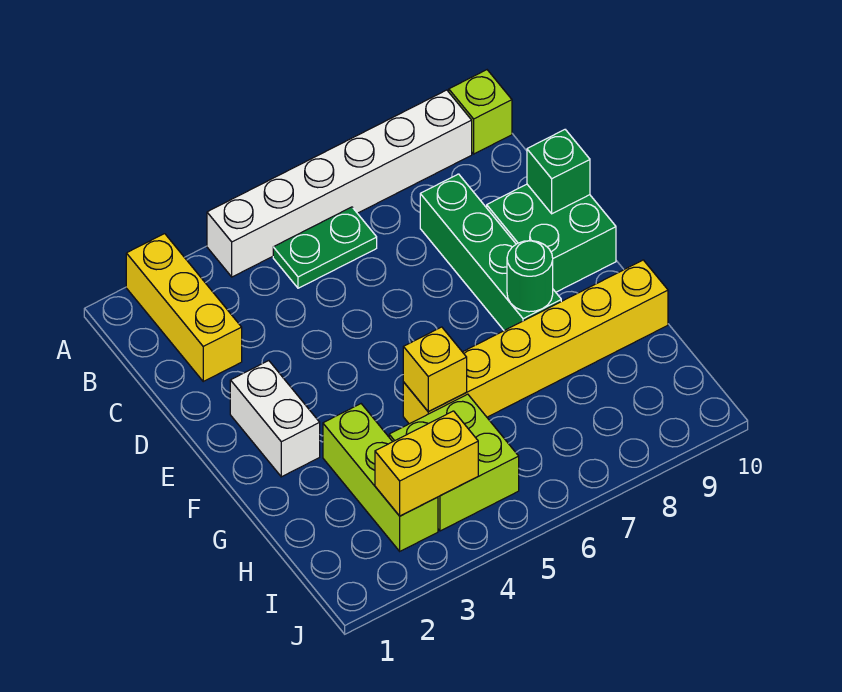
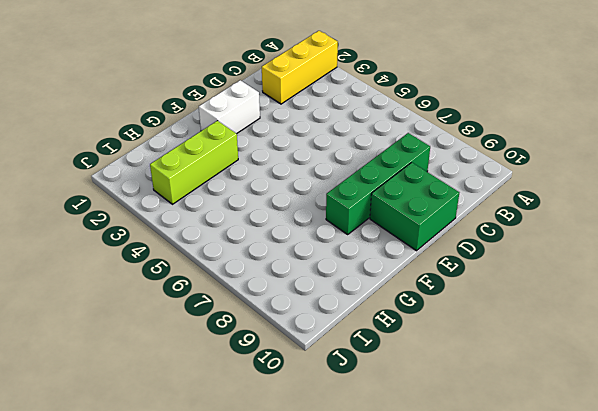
none -> white 1x6 brick [207,90,472,277]
none -> lime 1x1 brick [449,70,512,154]
none -> green 1x2 plate [273,207,377,288]

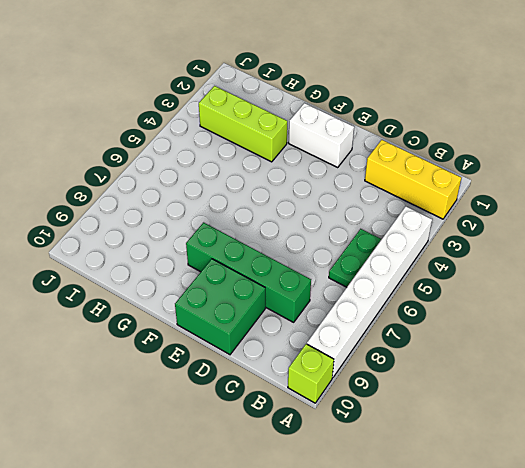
none -> yellow 1x6 brick [403,260,668,424]
none -> lime 2x2 brick [389,394,519,531]
none -> green 1x1 brick [527,130,590,214]

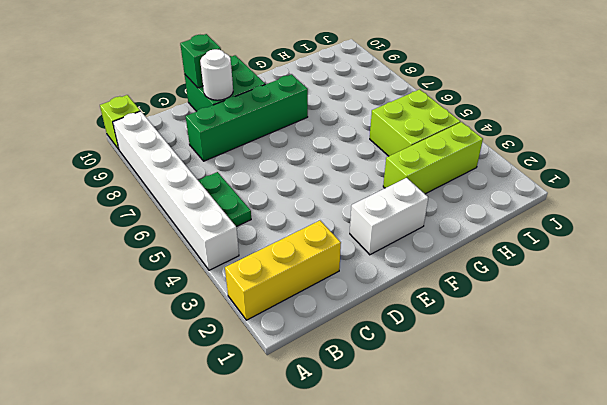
white 1x1 round brick [200,49,233,100] -> none
none -> yellow 1x6 brick [403,260,668,424]
none -> green 1x1 round brick [507,241,553,312]
none -> yellow 1x1 brick [403,327,467,412]

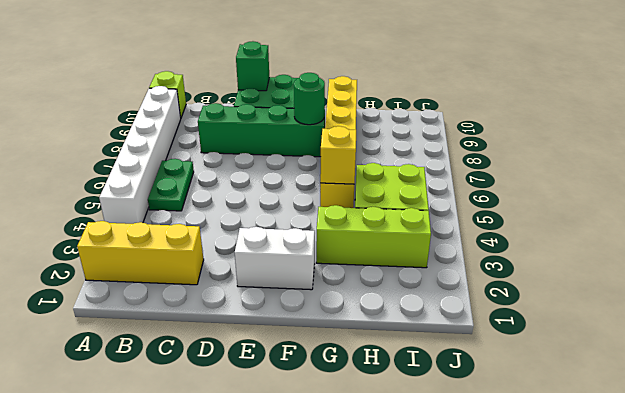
none -> yellow 1x2 brick [375,411,478,516]

